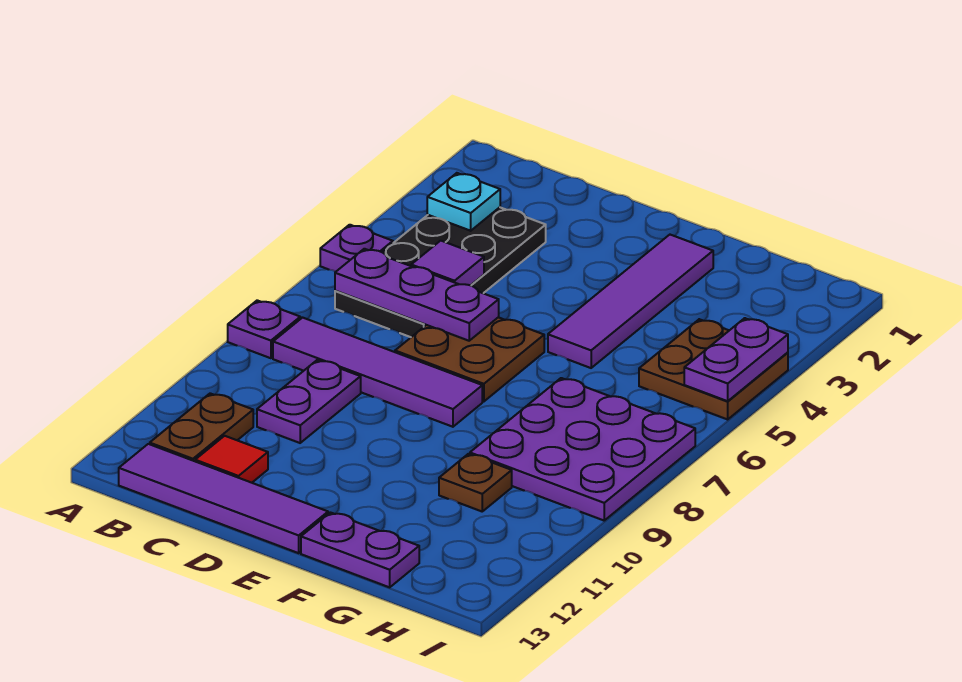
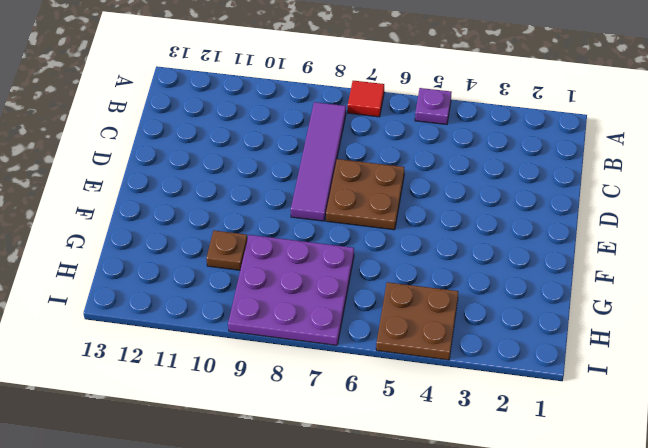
red 1x1 tile [348,81,384,117] -> red 1x1 tile moved to [195,436,268,483]
none -> purple 1x1 plate [228,300,300,358]
none -> black 2x4 plate [335,207,546,337]
none -> brown 1x2 plate [150,393,253,461]

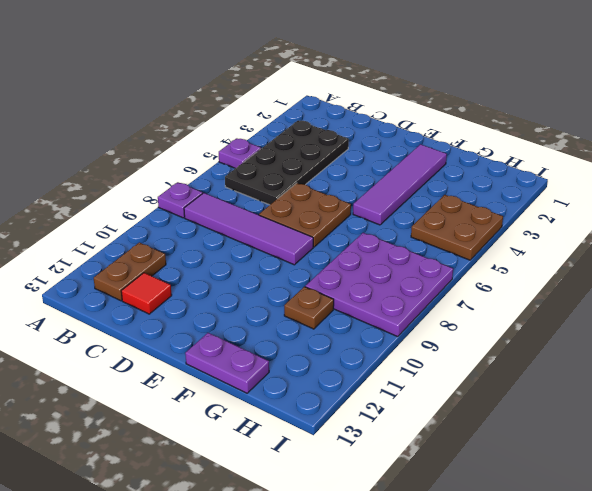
none -> purple 1x4 tile [119,444,328,553]
none -> purple 1x2 plate [257,360,361,443]
none -> cyan 1x1 plate [427,173,500,231]

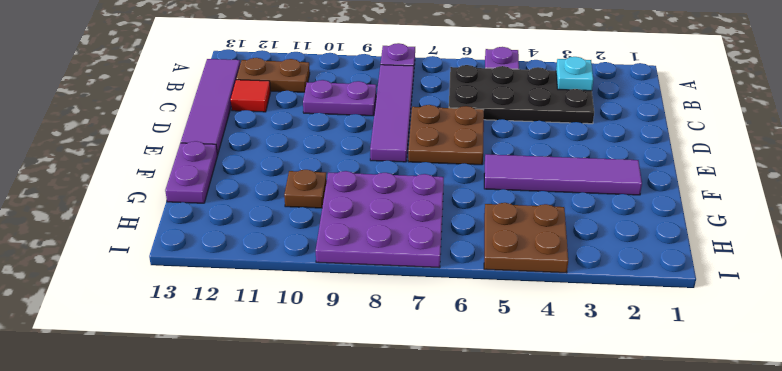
none -> purple 1x3 plate [335,249,499,341]
none -> purple 1x1 tile [411,241,484,286]
none -> purple 1x2 plate [684,318,788,401]

